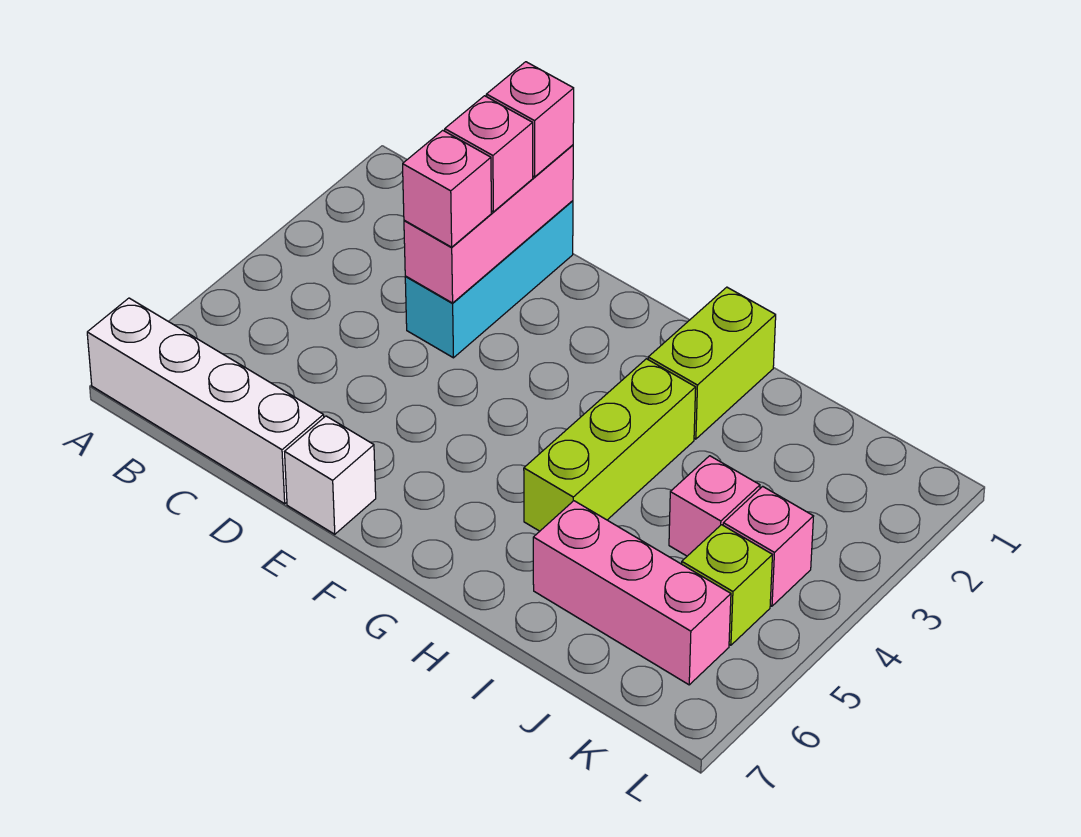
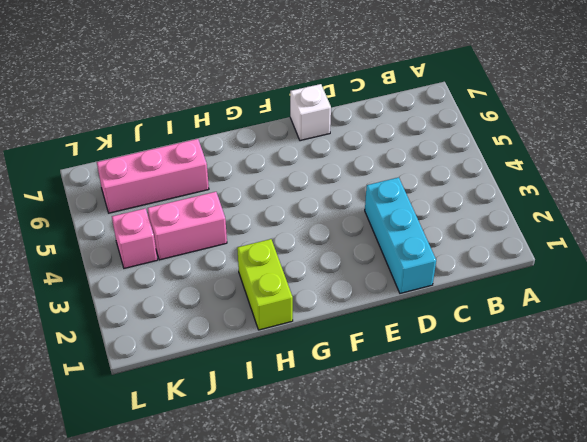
pink 1x2 brick [148,192,227,260] -> pink 1x1 brick [669,456,760,556]
none -> white 1x4 brick [87,298,324,504]
none -> lime 1x3 brick [524,359,696,531]
none -> lime 1x1 brick [682,525,772,645]

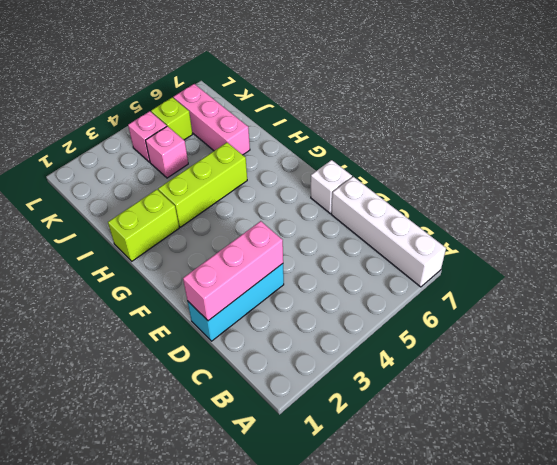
none -> pink 1x1 brick [486,62,574,177]
none -> pink 1x1 brick [445,96,533,212]
none -> pink 1x1 brick [403,130,491,247]

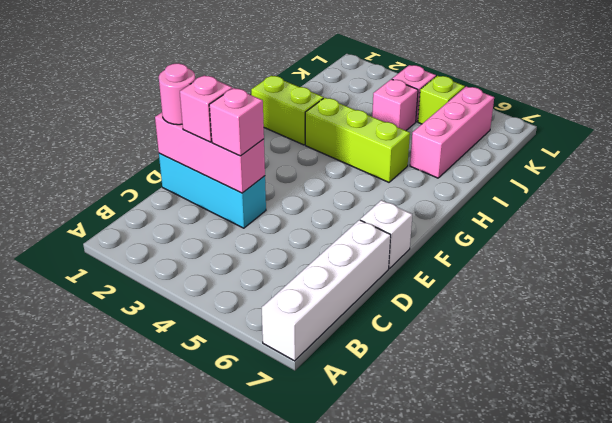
pink 1x1 round brick [159,63,195,125] -> pink 1x1 brick [486,62,574,177]

